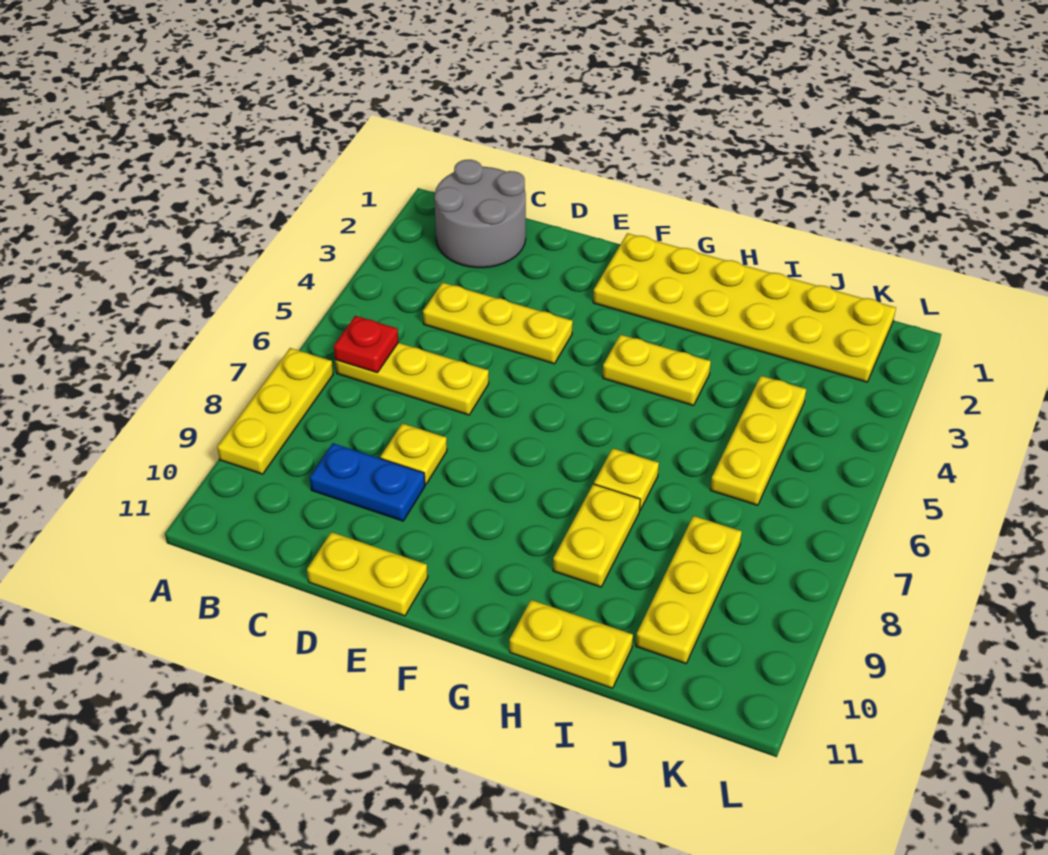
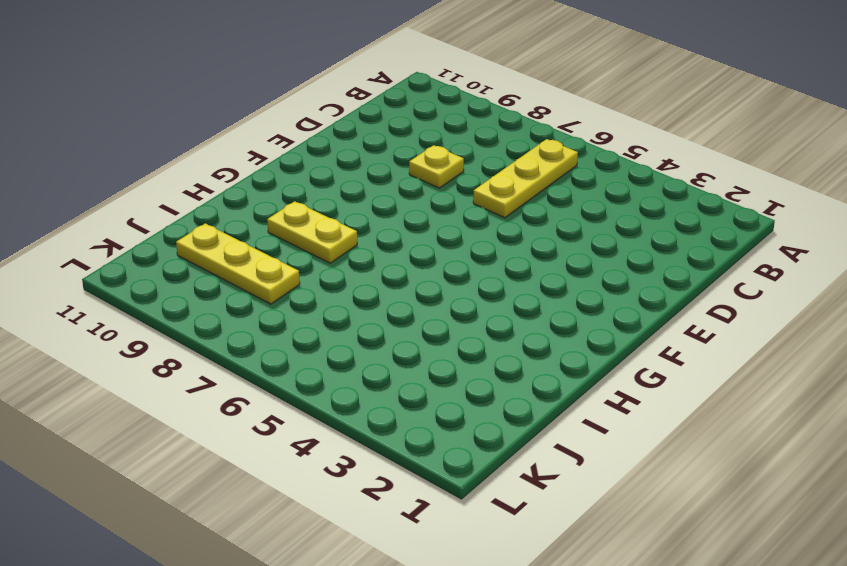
none -> yellow 1x3 plate [217,348,333,474]
none -> grey 2x2 round brick [434,160,526,268]
none -> yellow 1x3 plate [423,282,573,364]

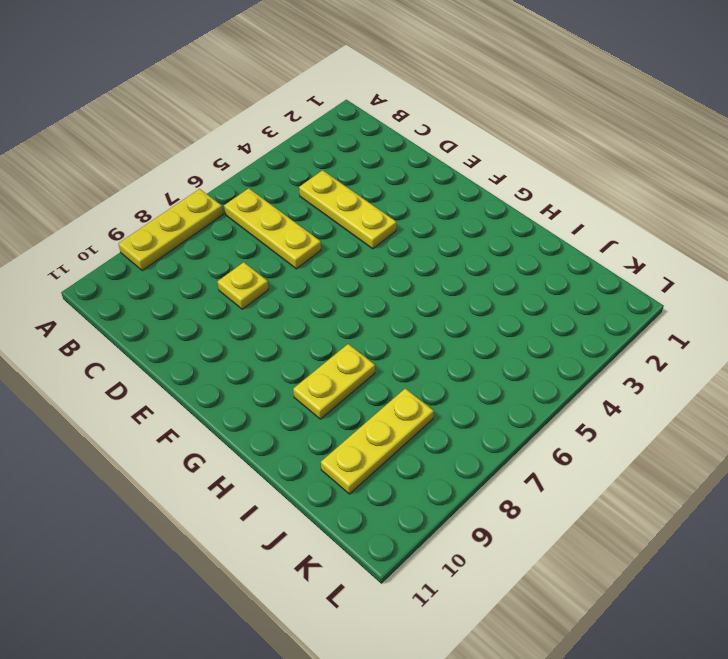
none -> grey 2x2 round brick [434,160,526,268]
none -> blue 1x2 plate [310,443,425,521]
none -> yellow 1x2 plate [307,532,428,616]

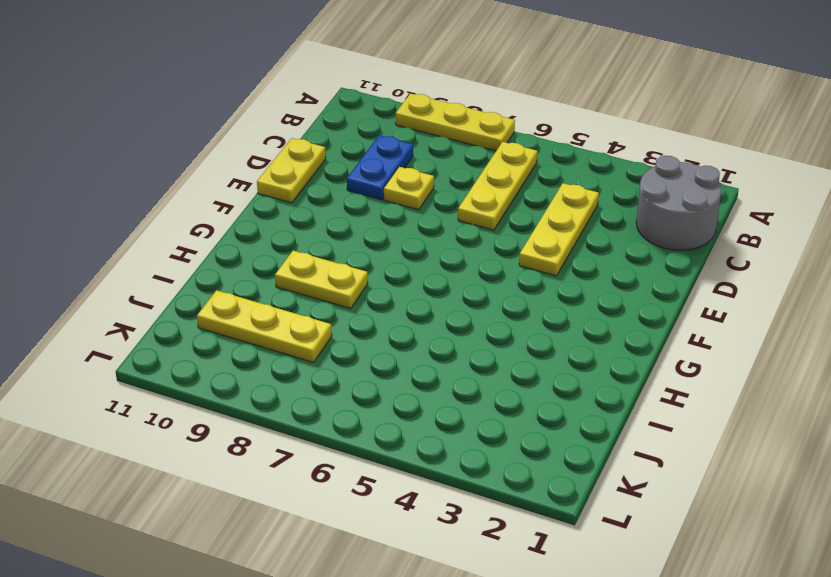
none -> yellow 2x6 plate [593,233,896,382]
none -> yellow 1x2 plate [603,335,711,406]
none -> yellow 1x1 plate [594,448,659,510]

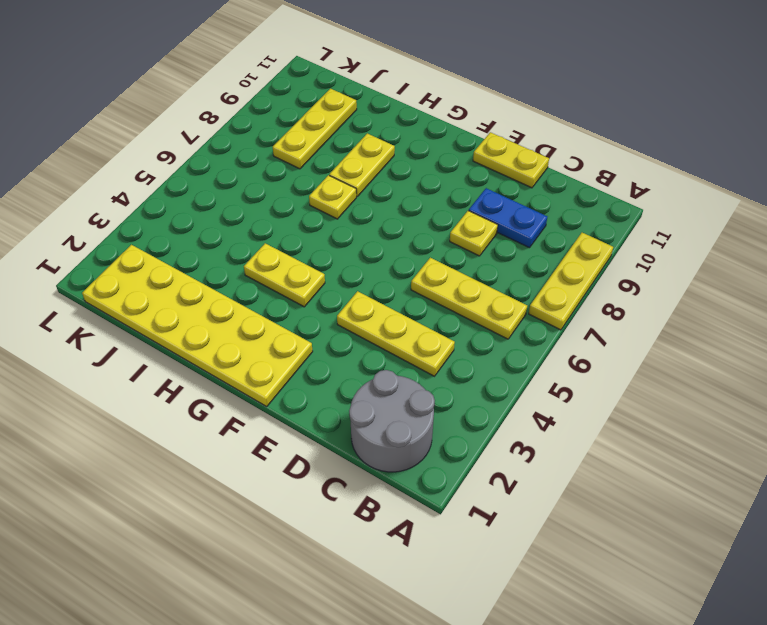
none -> yellow 1x2 plate [510,600,633,688]
none -> yellow 1x3 plate [710,376,806,505]
none -> red 1x1 plate [334,316,398,373]

